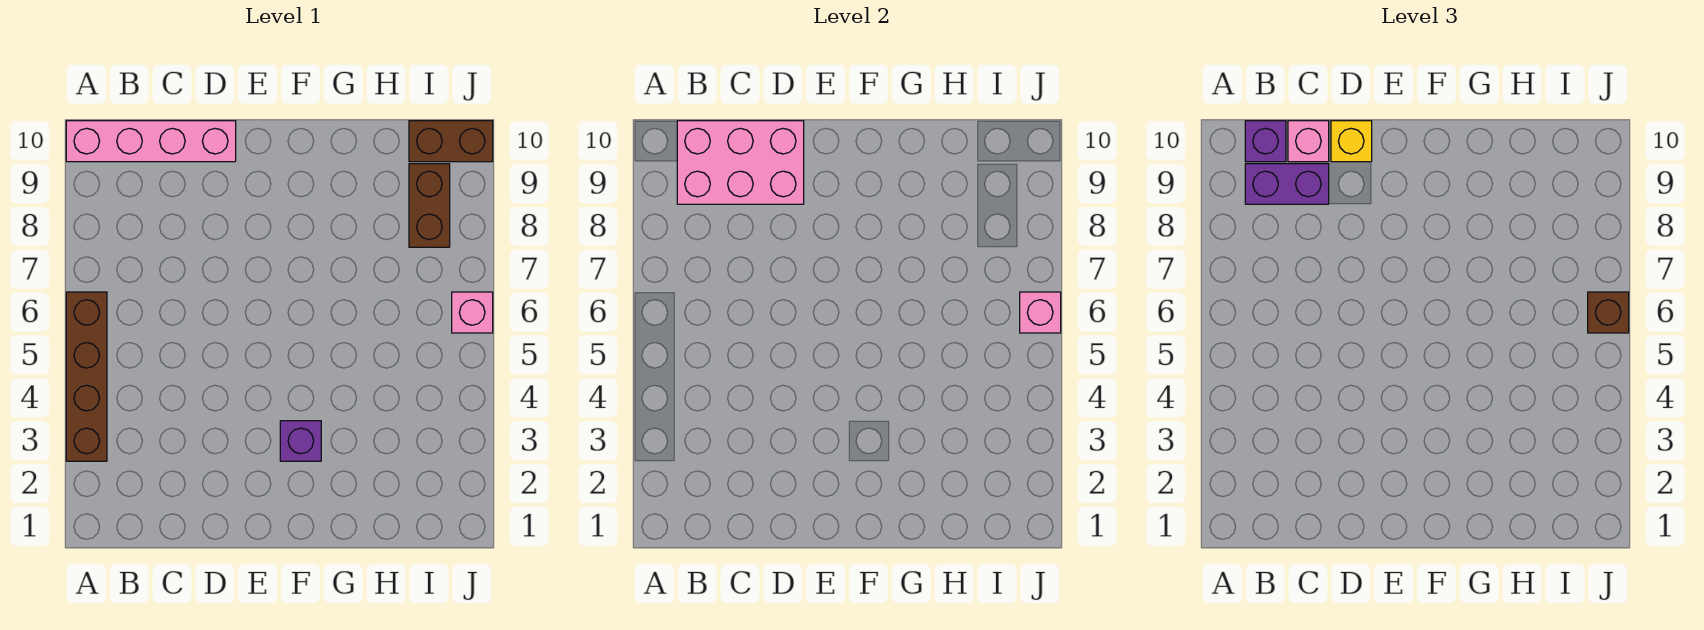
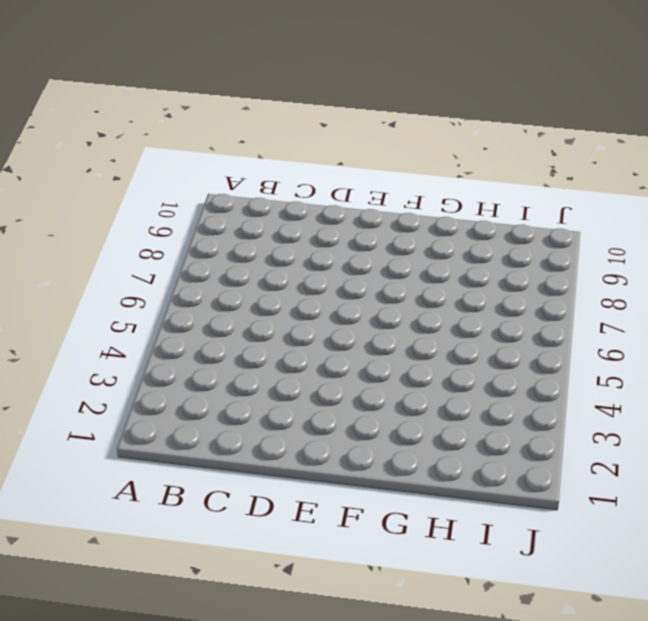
none -> brown 1x4 brick [66,292,107,461]
none -> pink 1x4 brick [66,121,236,162]
none -> purple 1x1 brick [280,421,321,461]

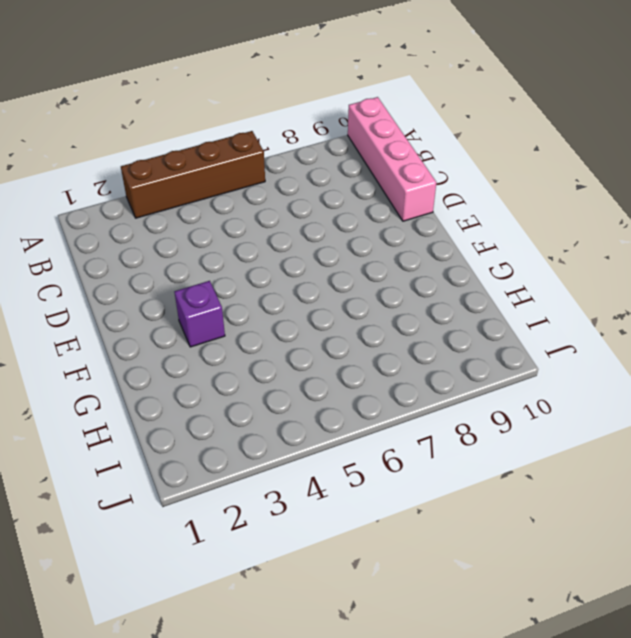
none -> brown 1x2 brick [409,164,450,247]
none -> brown 1x2 brick [409,121,493,162]
none -> pink 1x1 brick [452,292,493,333]

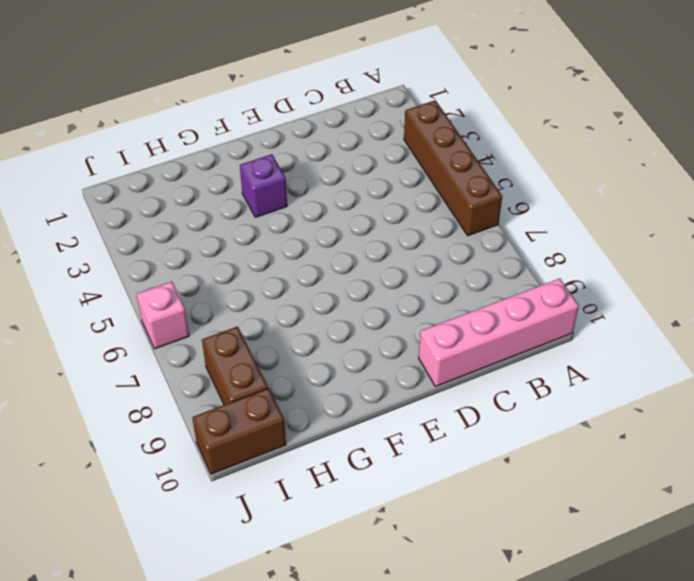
none -> pink 2x3 brick [677,121,804,204]
none -> pink 1x1 brick [1020,292,1061,333]
none -> purple 1x2 brick [1245,164,1329,204]

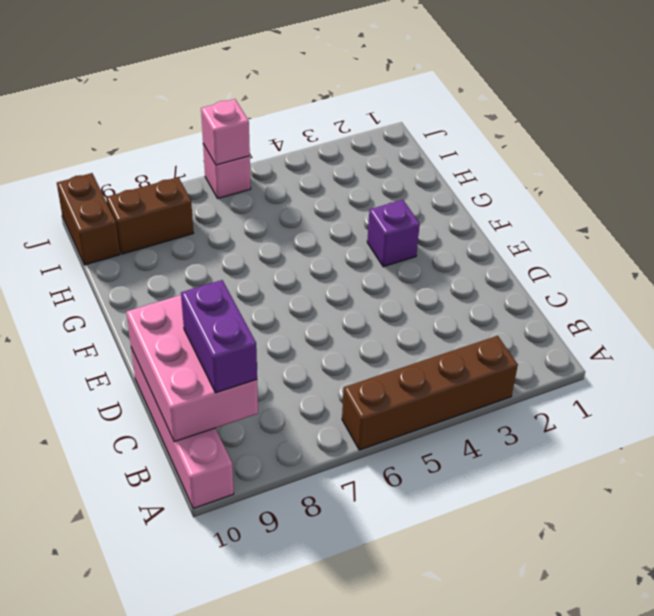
none -> purple 1x1 brick [1245,121,1286,162]
none -> pink 1x1 brick [1288,121,1329,162]
none -> yellow 1x1 brick [1331,121,1372,162]

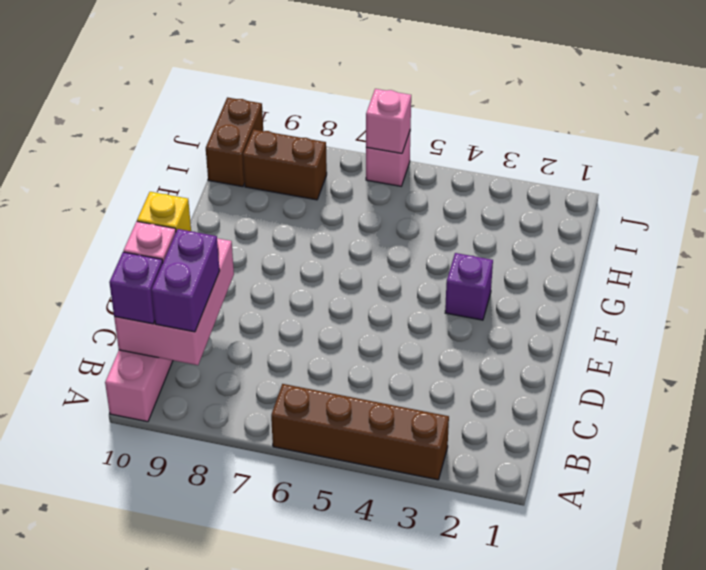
none -> brown 1x1 brick [1588,292,1629,333]

